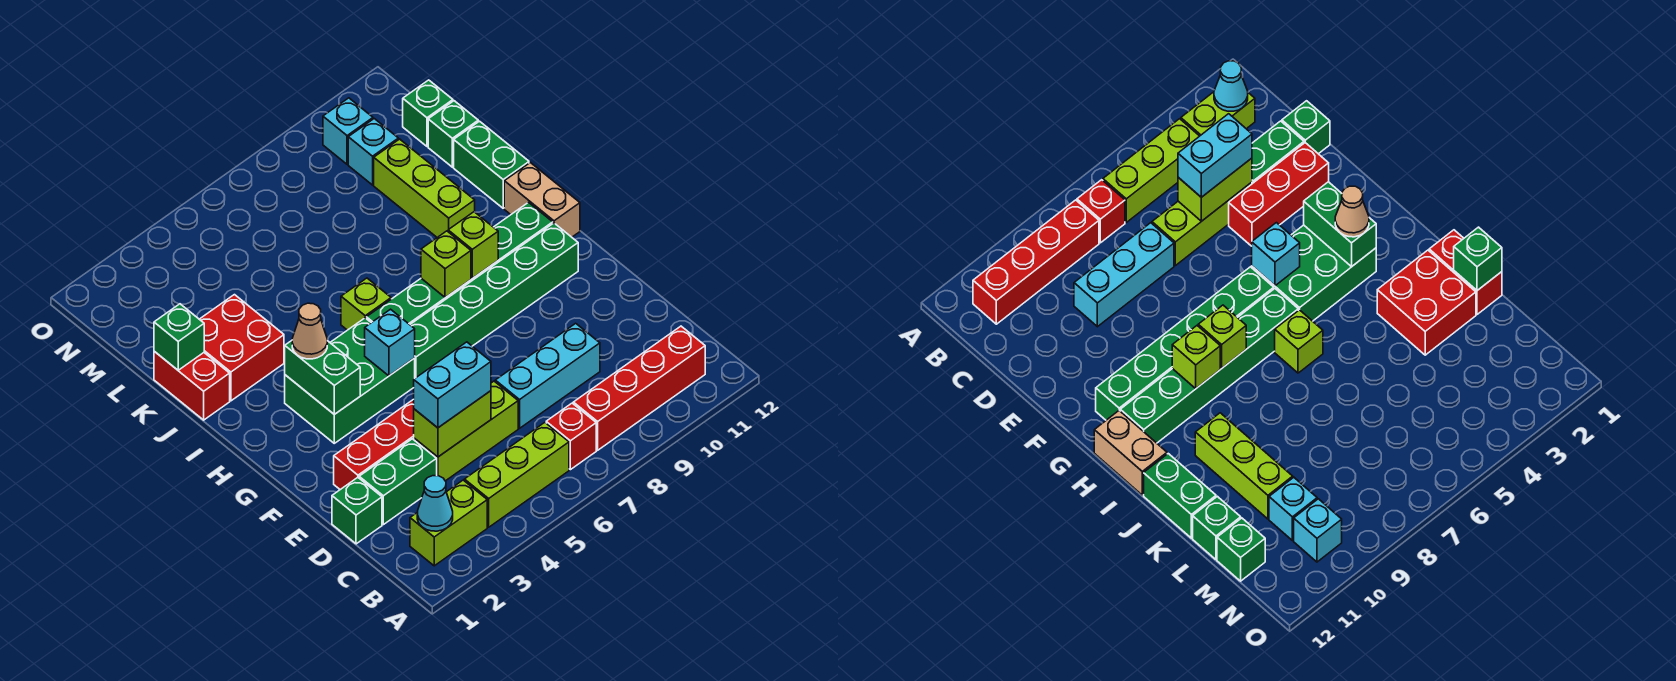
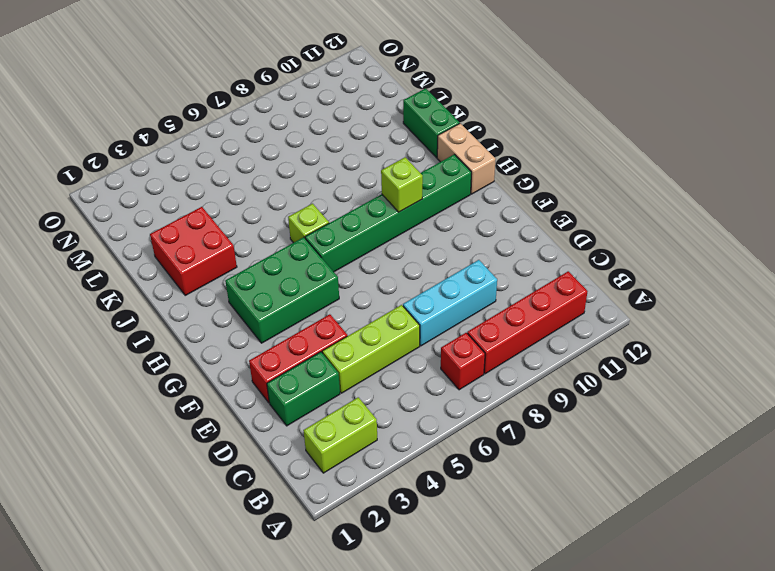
none -> lime 1x3 brick [464,423,569,527]
none -> green 1x1 brick [332,477,382,544]
none -> green 1x6 brick [410,223,578,378]
none -> red 1x2 brick [154,351,230,420]

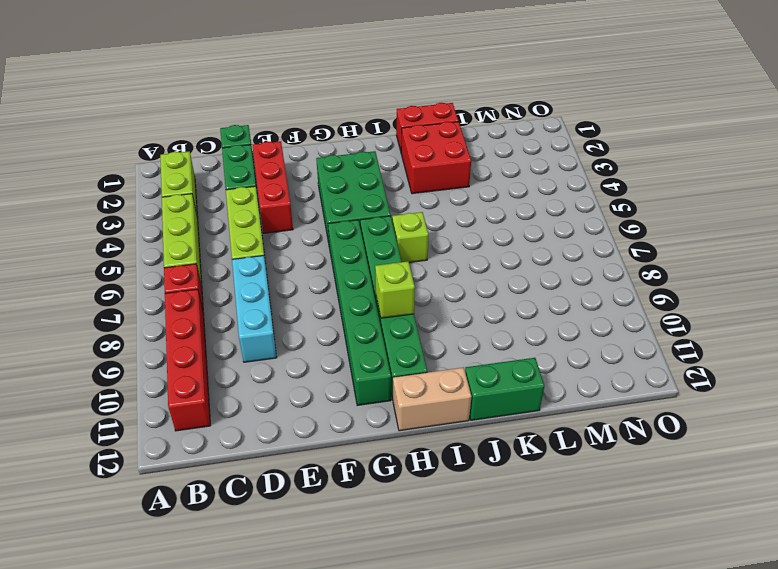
none -> lime 1x3 brick [374,139,475,237]
none -> green 1x1 brick [428,101,478,167]
none -> cyan 1x1 brick [348,119,398,185]
none -> green 1x1 brick [403,80,453,146]

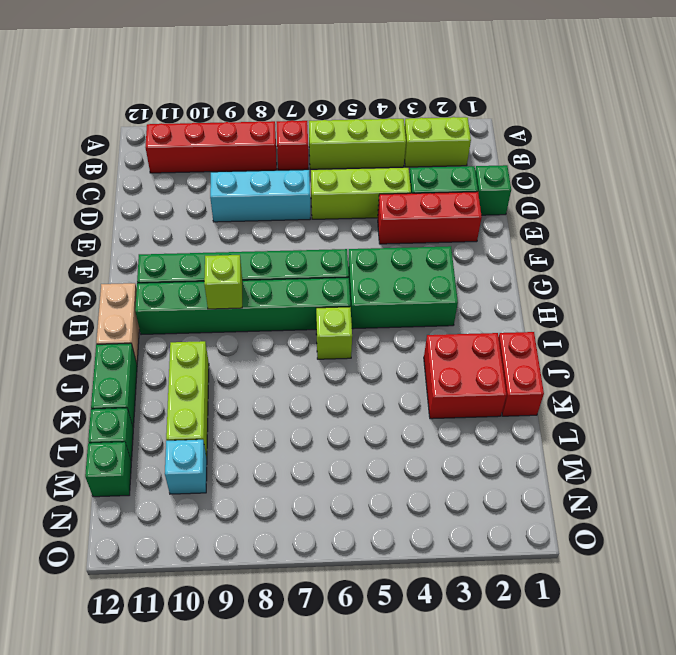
none -> cyan 1x1 brick [323,98,373,164]
none -> cyan 1x1 cone [417,476,453,531]
none -> lime 1x2 brick [414,391,491,457]
none -> green 1x2 brick [285,341,360,414]

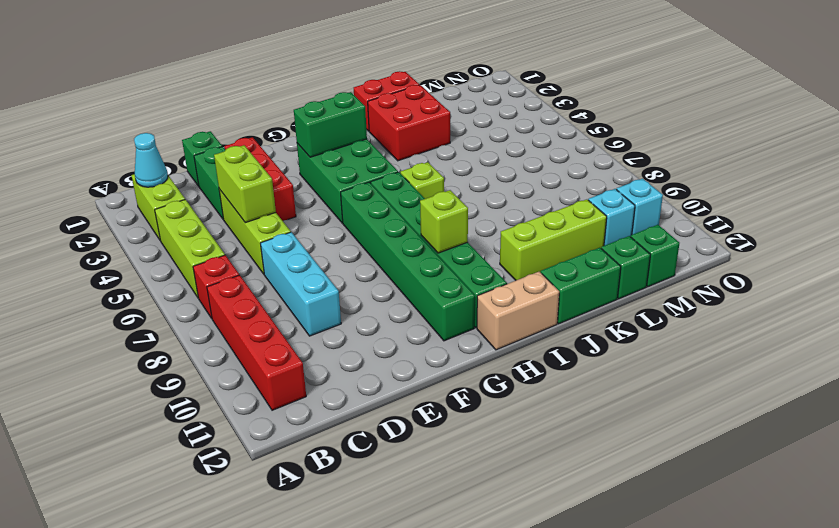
none -> cyan 1x1 brick [365,309,415,376]
none -> lime 1x1 brick [421,231,471,298]
none -> green 1x1 brick [154,304,204,370]
none -> cyan 1x2 brick [414,342,491,428]

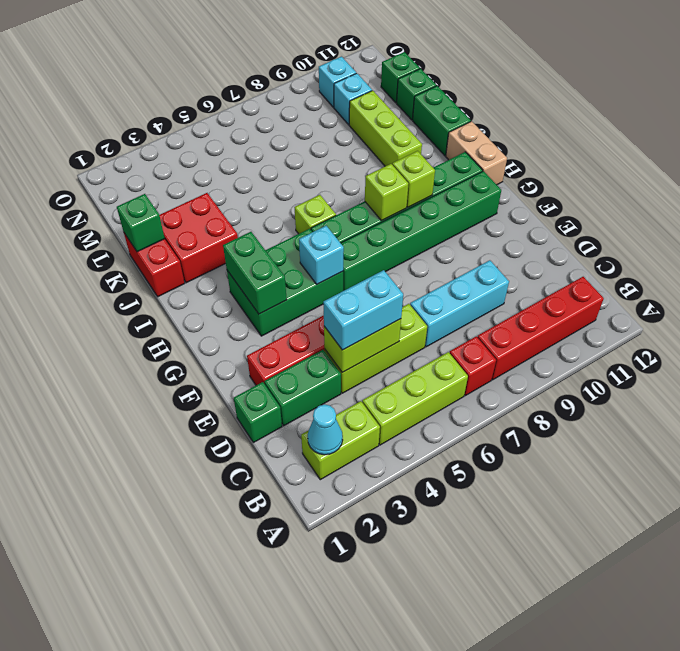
none -> tan 1x1 cone [292,303,327,359]

